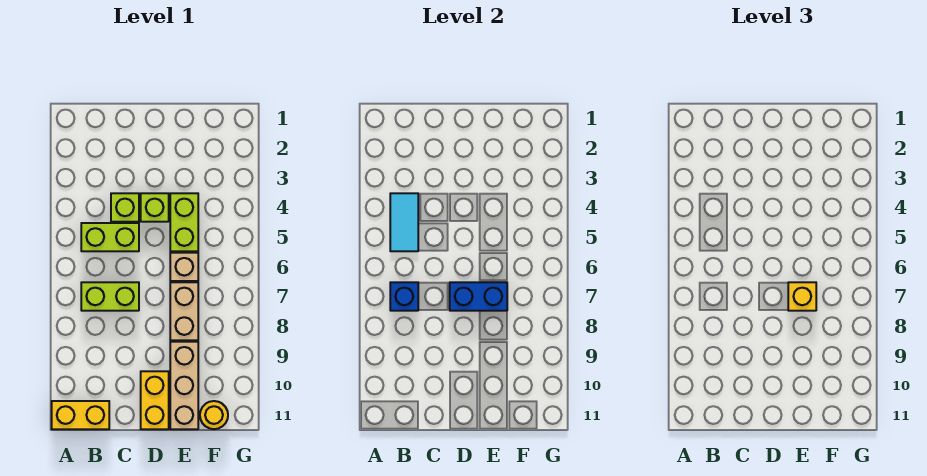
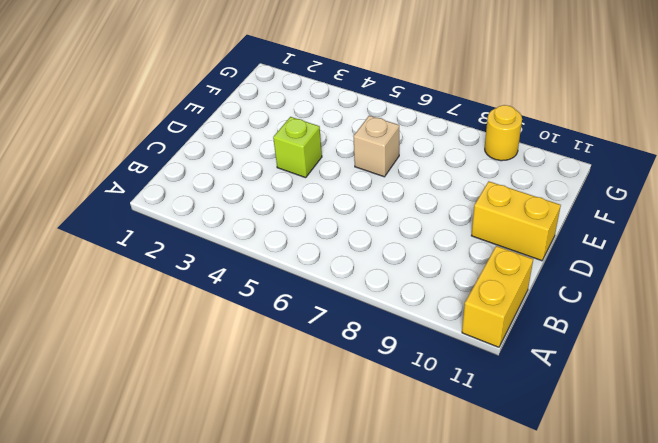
yellow 1x1 round brick [485,105,522,161] -> yellow 1x1 round brick moved to [200,401,228,429]
none -> lime 1x2 brick [81,223,139,251]
none -> lime 1x2 brick [81,282,139,311]
none -> lime 1x1 brick [111,193,139,222]

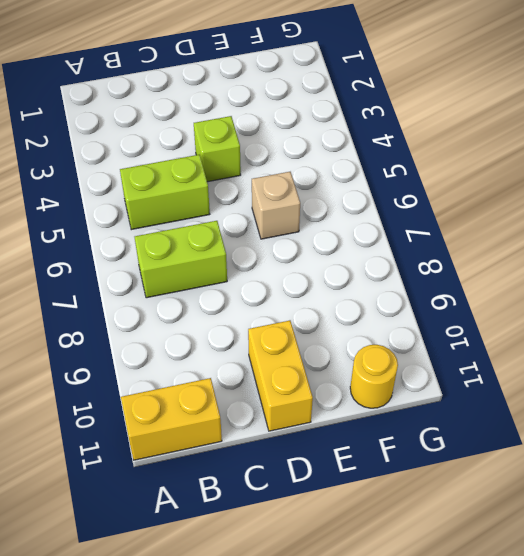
none -> lime 1x1 brick [111,193,139,222]
none -> lime 1x2 brick [170,193,198,251]
none -> tan 1x2 brick [170,282,198,340]

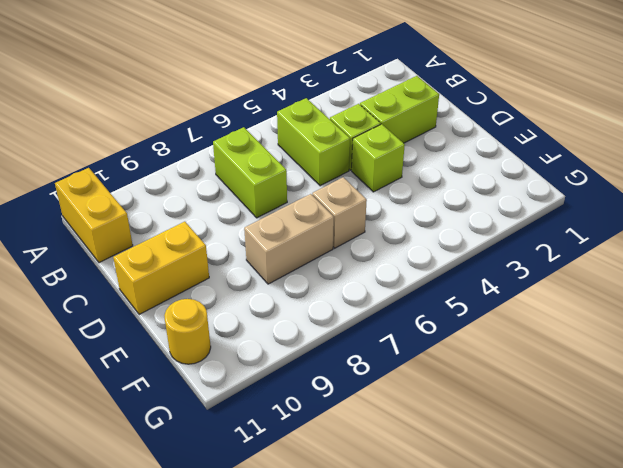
lime 1x2 brick [360,76,439,143] -> lime 1x2 brick moved to [170,193,198,251]
none -> tan 1x3 brick [170,342,198,429]
none -> cyan 1x2 tile [390,193,418,251]
none -> blue 1x1 brick [390,282,418,311]

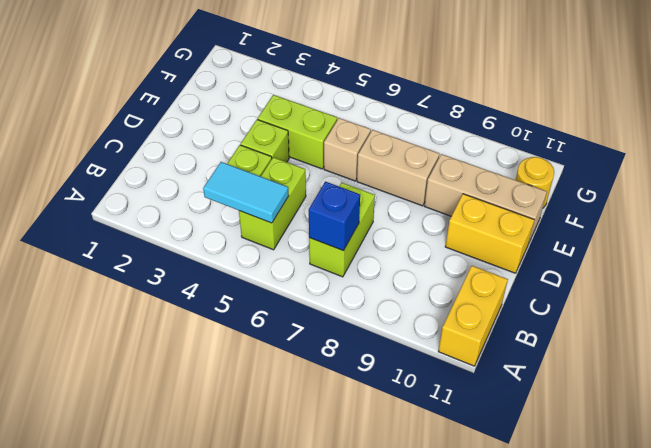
none -> blue 1x2 brick [450,282,507,311]
none -> yellow 1x1 brick [788,282,816,311]

